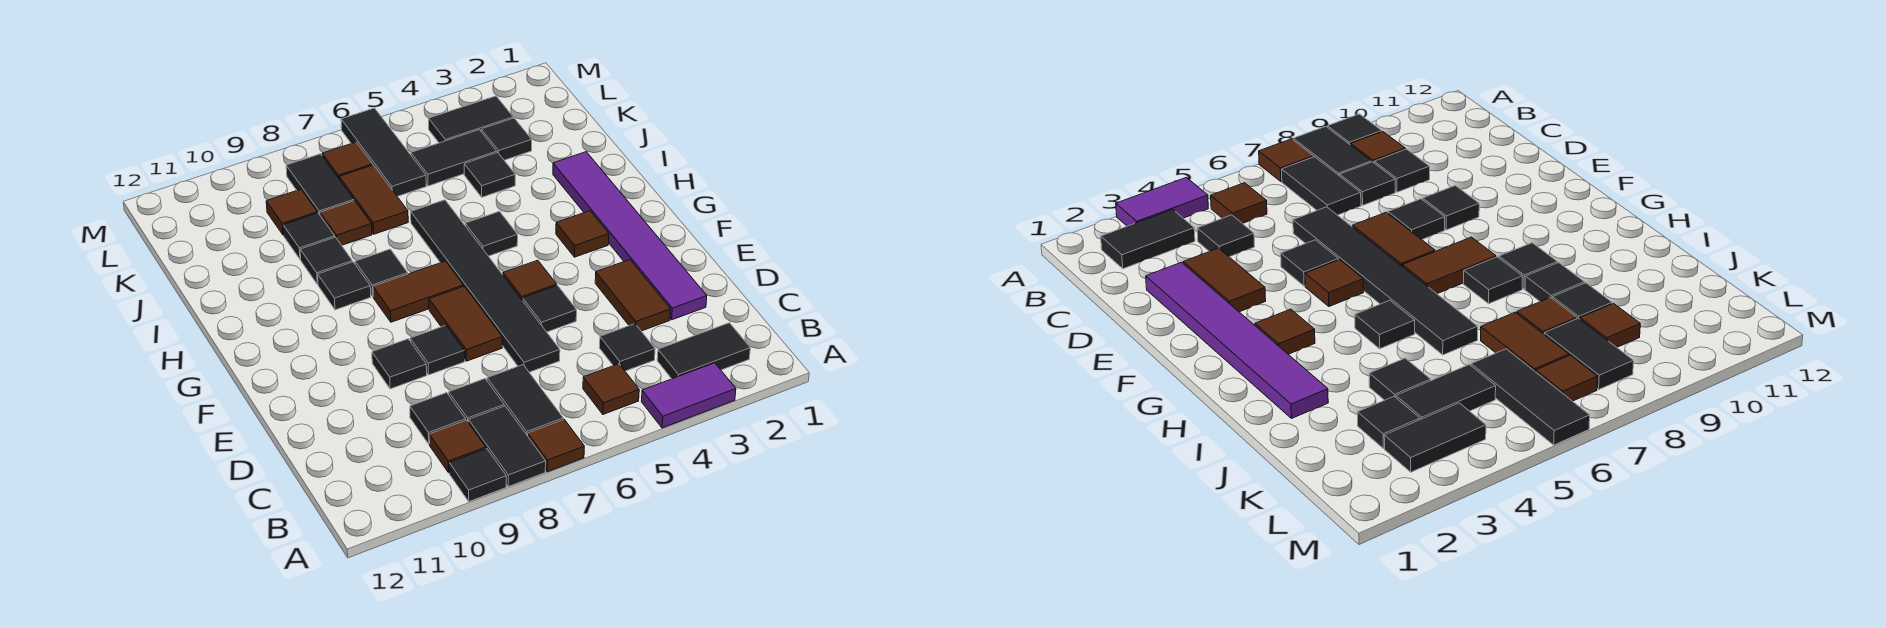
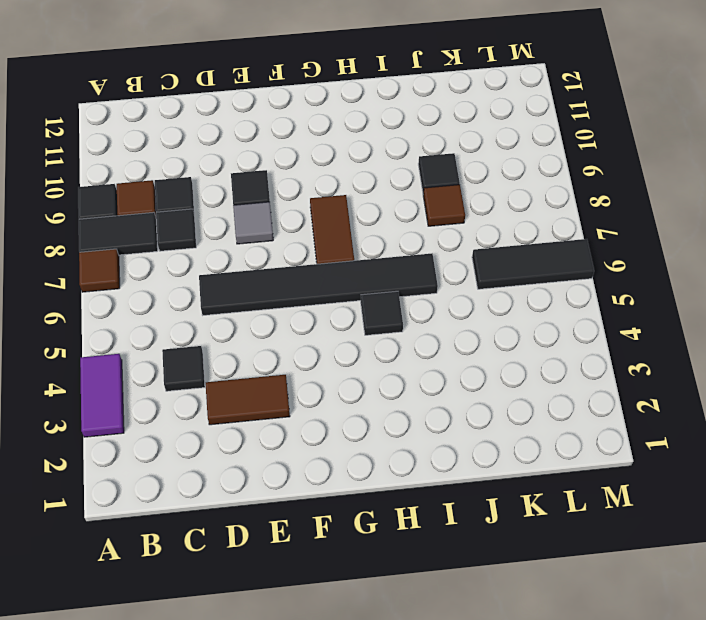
grey 1x1 tile [233,202,273,244] -> black 1x1 tile [410,325,465,375]
none -> black 1x2 tile [657,323,750,379]
none -> brown 1x1 tile [583,364,639,414]
none -> black 1x2 tile [487,365,563,436]
none -> purple 1x6 tile [553,152,707,320]

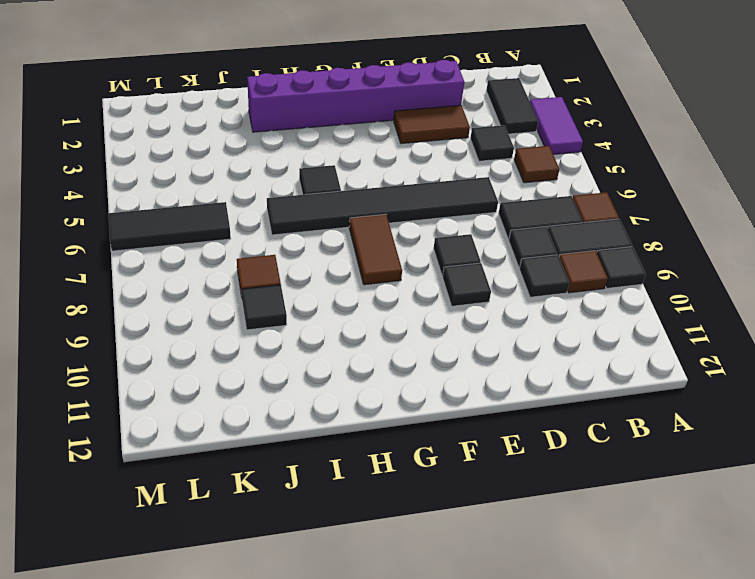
purple 1x6 brick [247,60,464,132] -> purple 1x6 tile [553,152,707,320]
none -> black 1x1 tile [523,285,577,332]
none -> brown 1x2 tile [429,286,502,361]
none -> brown 1x1 tile [503,260,557,301]
none -> brown 1x1 tile [556,211,609,257]

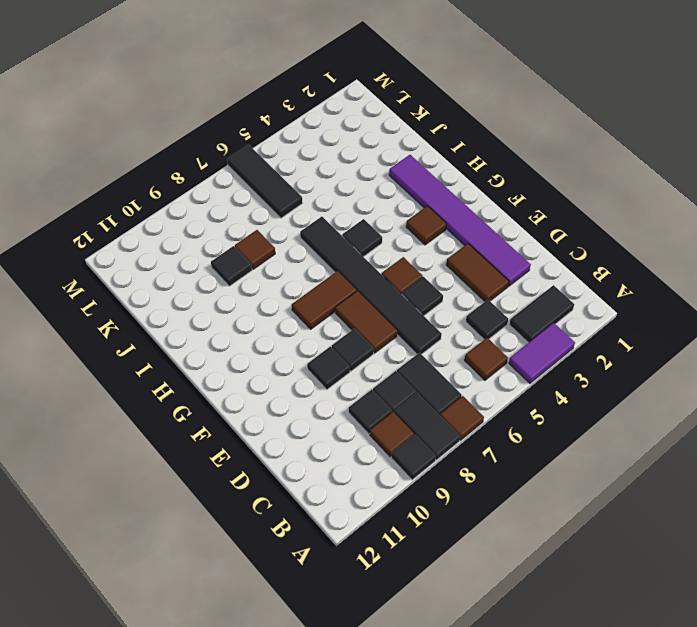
none -> black 1x1 tile [355,249,408,296]
none -> black 1x1 tile [318,262,371,310]
none -> black 1x1 tile [300,237,352,284]
none -> black 1x1 tile [464,152,515,197]

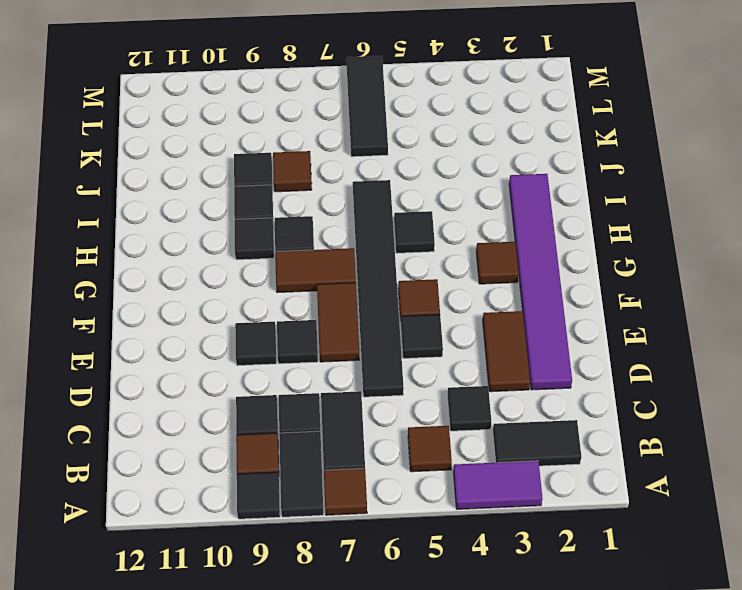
none -> black 1x1 tile [464,152,515,197]
none -> brown 1x2 tile [339,165,408,234]
none -> black 1x1 tile [481,118,532,160]
none -> black 1x2 tile [411,130,497,186]

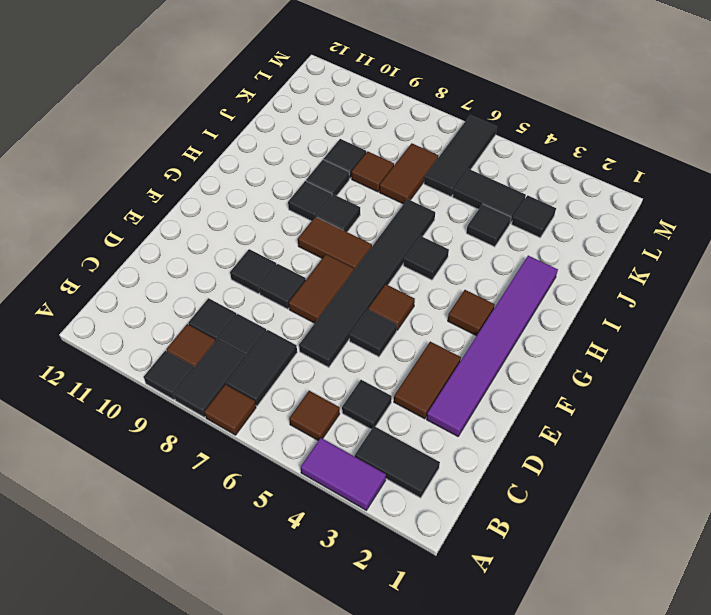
none -> black 1x2 tile [286,154,354,215]
none -> brown 1x1 tile [266,189,317,235]
none -> black 1x2 tile [429,96,513,143]
none -> brown 1x1 tile [322,142,373,178]

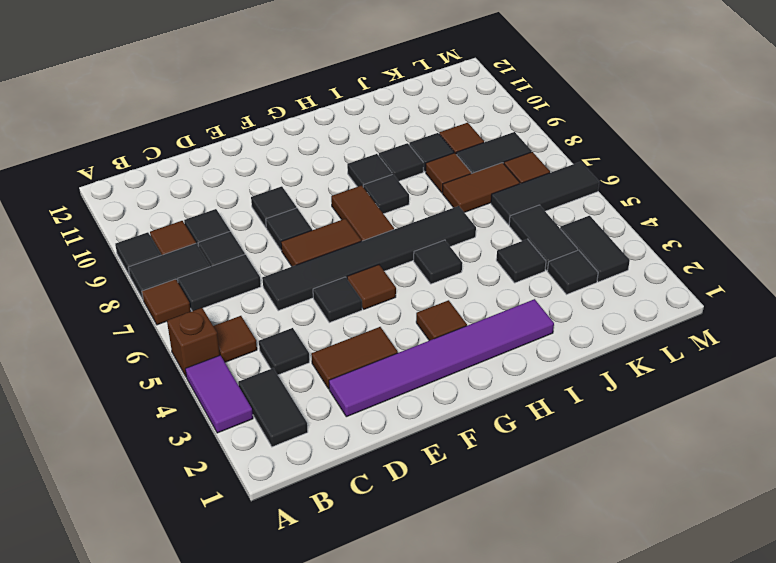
brown 1x1 brick [167,308,220,376] -> none

